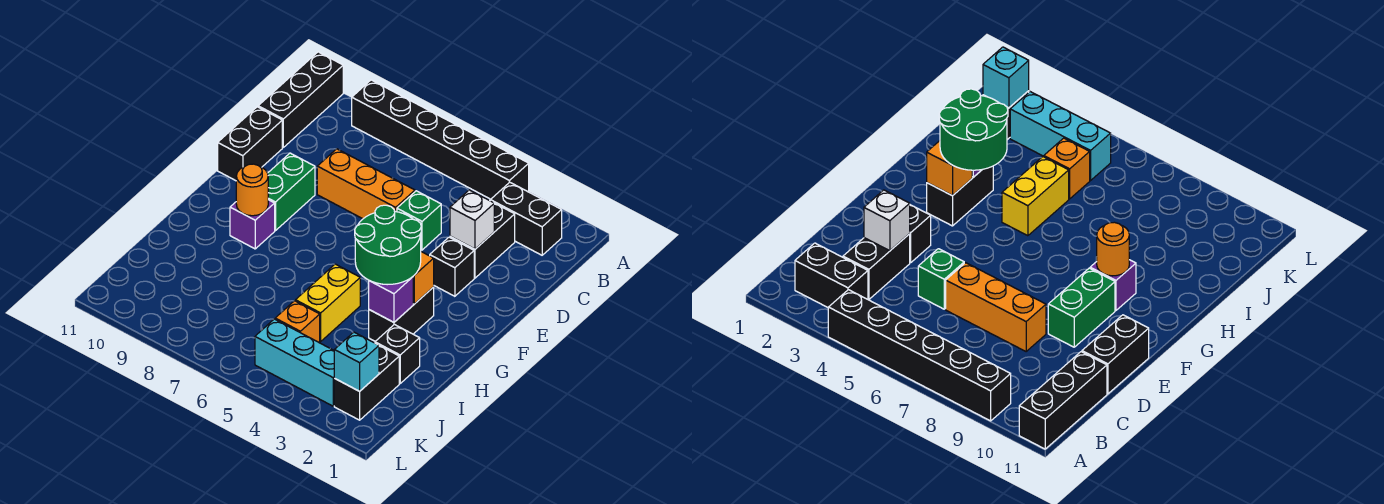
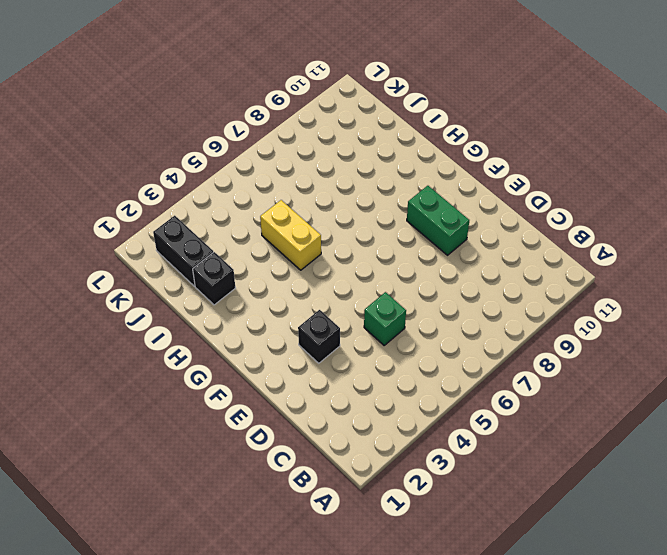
none -> black 1x6 brick [352,80,529,199]
none -> black 1x3 brick [258,52,343,147]
none -> black 1x2 brick [490,182,562,255]

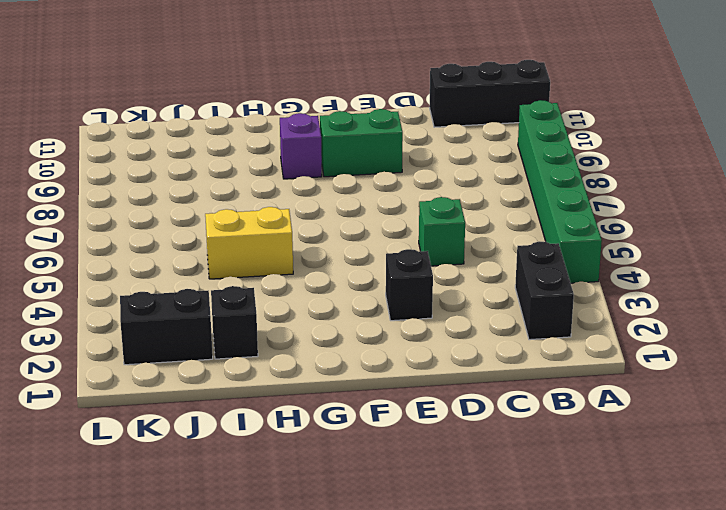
green 1x6 brick [518,100,602,283] -> black 1x6 brick [352,80,529,199]
none -> black 1x2 brick [450,203,515,278]
none -> orange 1x3 brick [317,149,415,219]
none -> black 1x2 brick [218,107,282,181]

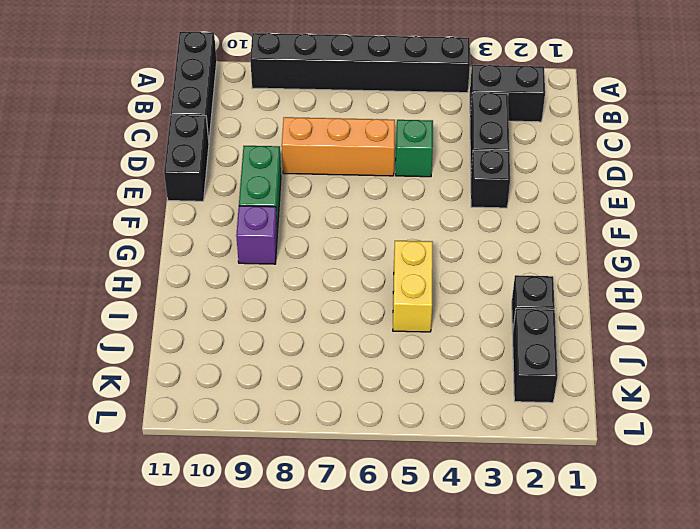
none -> black 1x2 brick [369,287,434,341]
none -> orange 1x1 brick [275,301,320,343]
none -> cyan 1x3 brick [255,319,335,406]

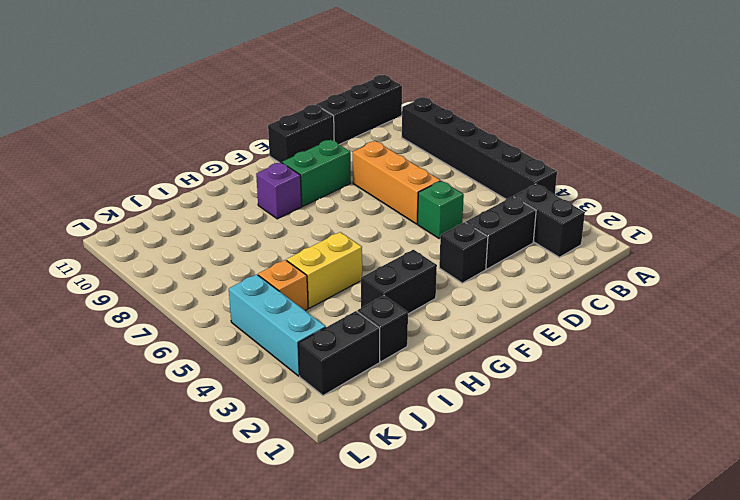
none -> white 1x1 brick [450,190,494,249]
none -> orange 1x1 brick [413,252,434,304]
none -> orange 1x1 round brick [236,164,268,216]

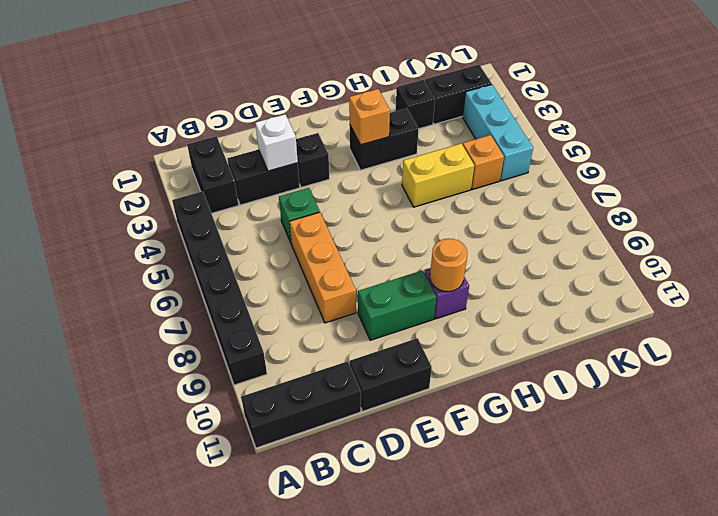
none -> purple 1x1 brick [369,277,413,322]
none -> cyan 1x1 brick [334,332,379,391]
none -> green 2x2 round brick [355,205,421,285]

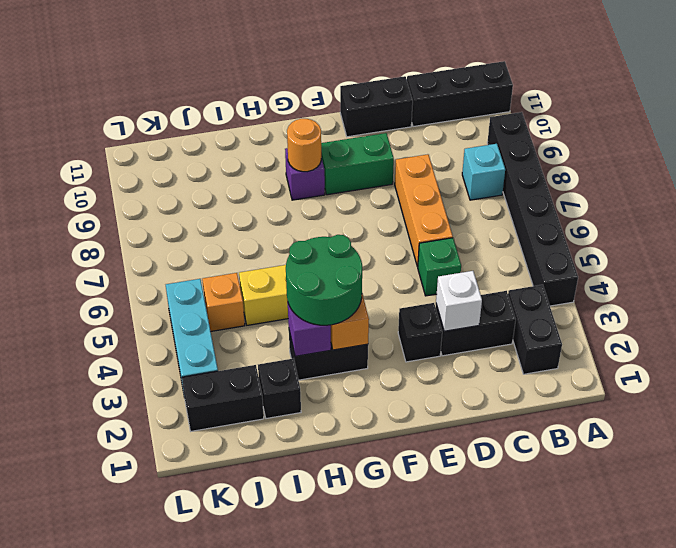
cyan 1x1 brick [462,144,505,200] -> cyan 1x1 brick moved to [334,332,379,391]

